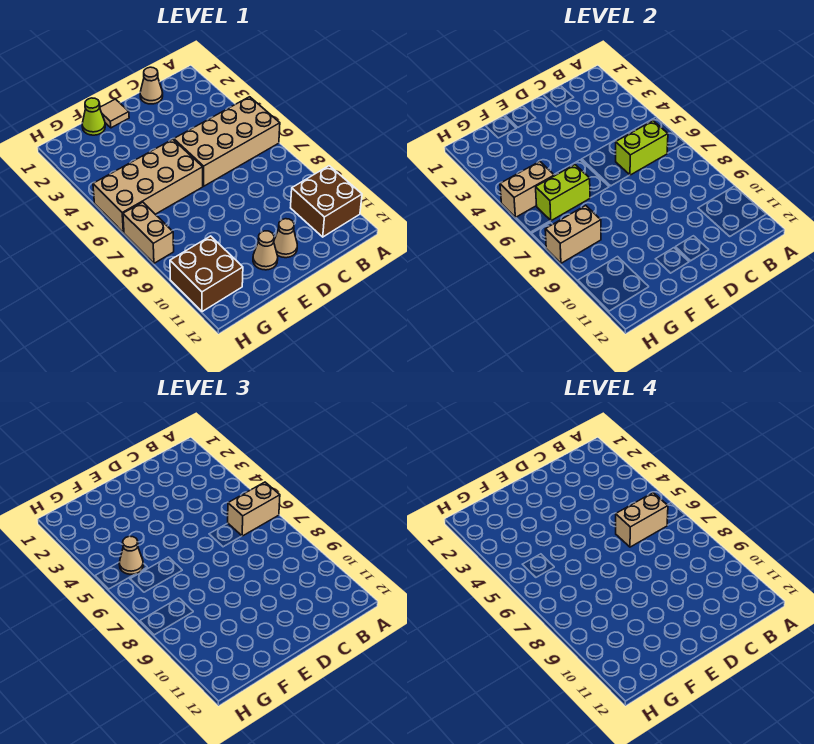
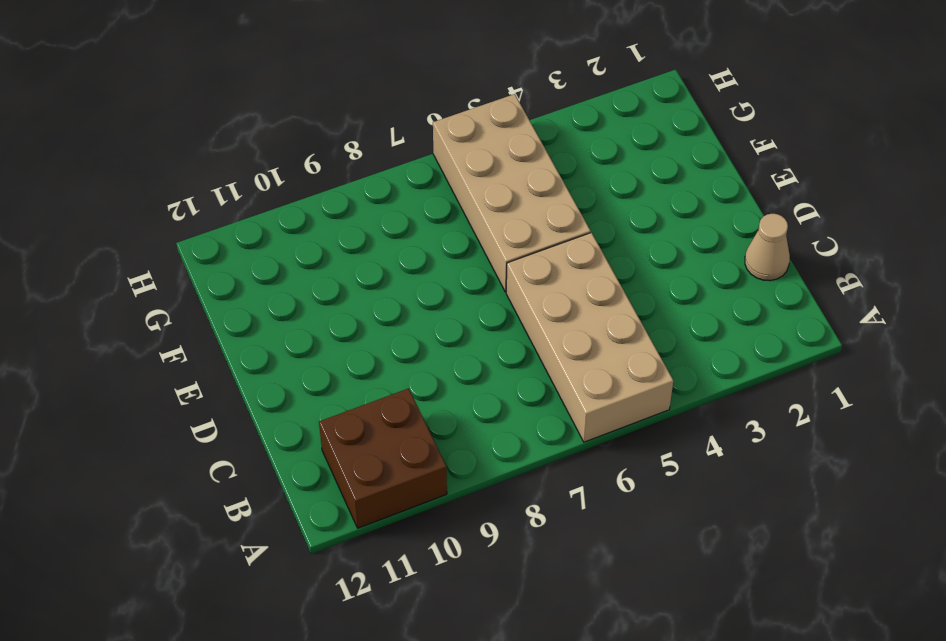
none -> tan 1x1 cone [274,219,297,258]
none -> tan 1x1 tile [100,99,129,128]
none -> tan 1x1 cone [253,231,278,270]

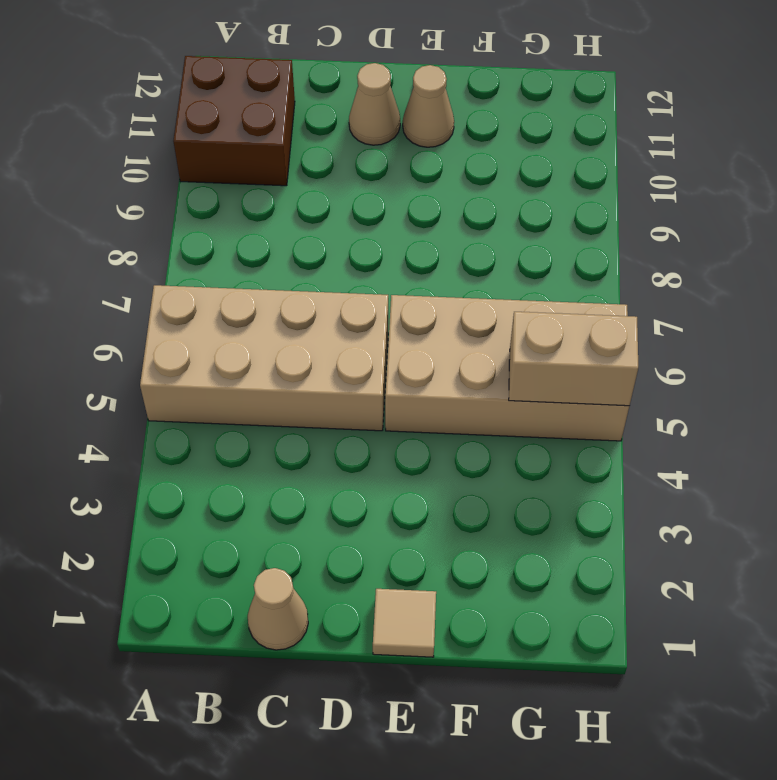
none -> lime 1x1 cone [82,98,105,135]
none -> brown 2x2 brick [170,236,243,312]
none -> tan 1x2 brick [123,202,174,263]

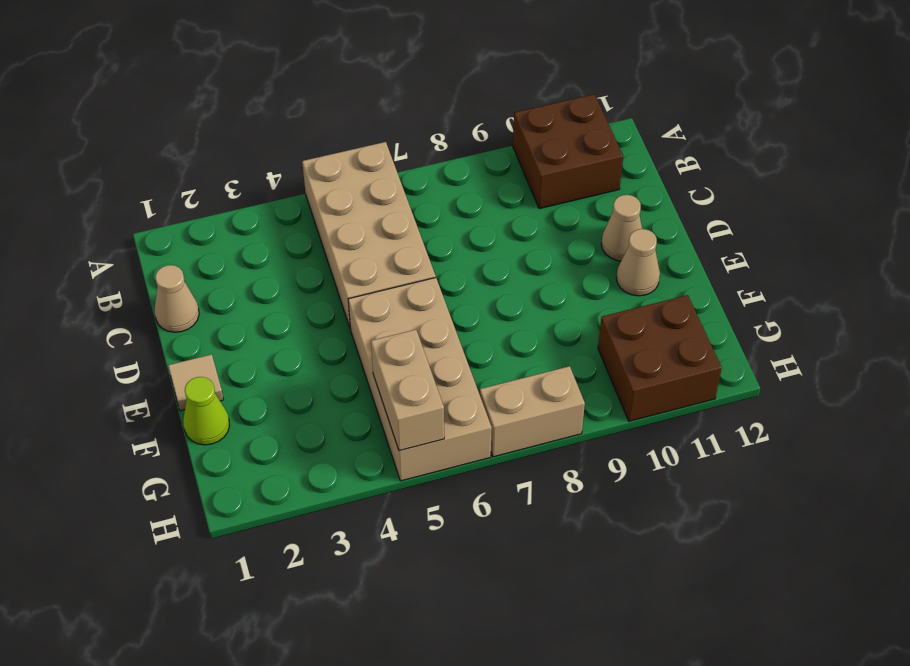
none -> lime 1x2 brick [616,121,668,175]
none -> lime 1x2 brick [536,165,590,221]
none -> tan 1x2 brick [545,205,601,263]

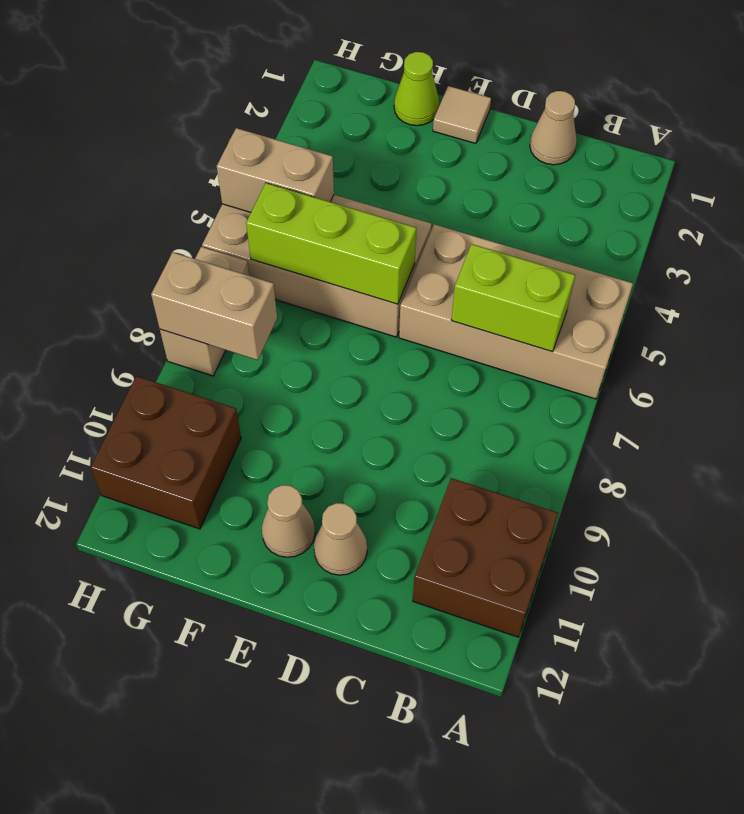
lime 1x3 brick [246,183,416,304] -> lime 1x2 brick [536,165,590,221]
none -> tan 1x2 brick [228,482,280,536]
none -> tan 1x1 cone [119,536,143,574]
none -> tan 1x2 brick [616,493,668,547]

